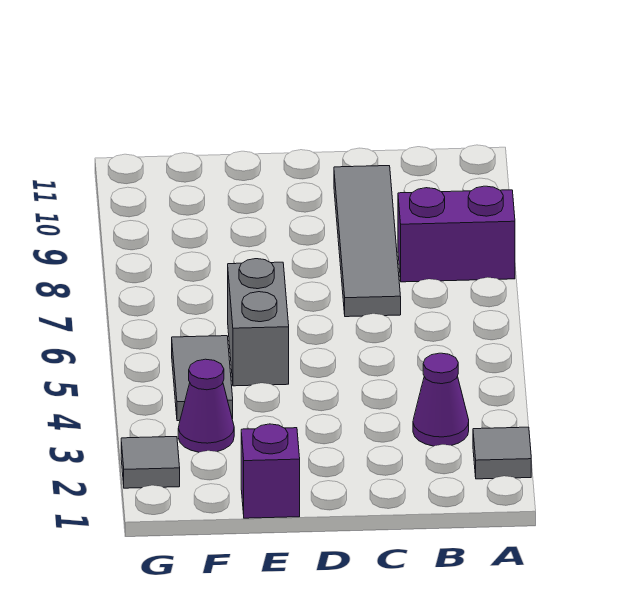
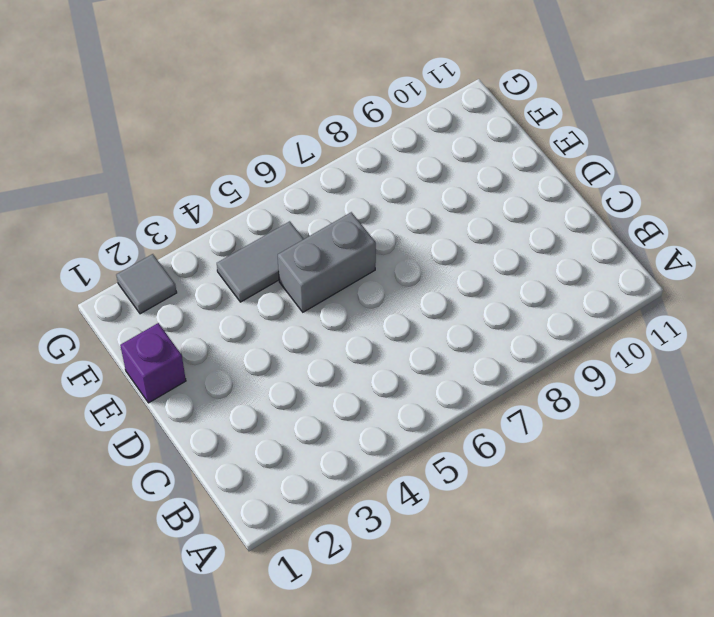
none -> grey 1x1 tile [473,427,531,479]
none -> purple 1x2 brick [398,186,515,282]

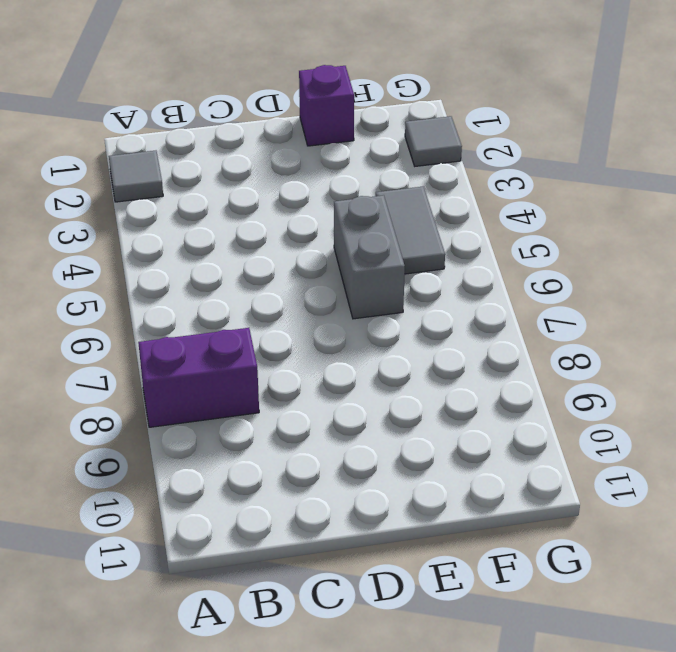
none -> purple 1x1 cone [413,353,469,446]
none -> grey 1x4 tile [334,166,401,317]

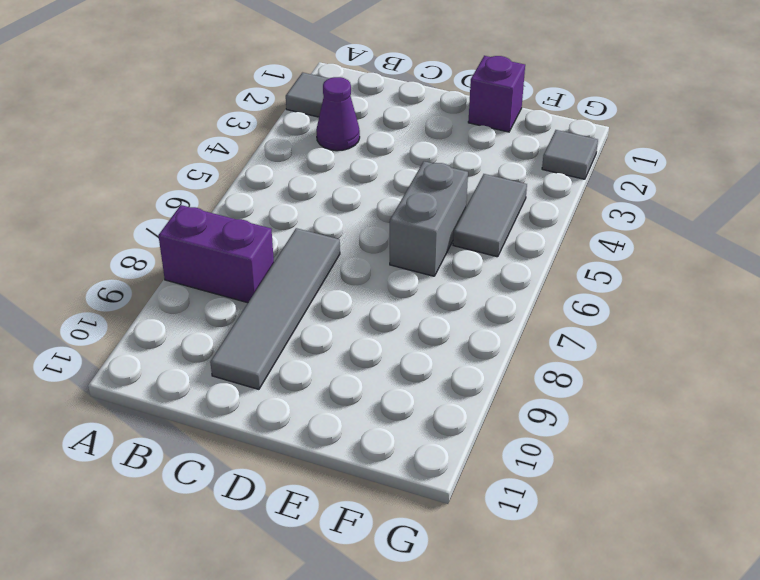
none -> purple 1x1 cone [178,359,234,452]

